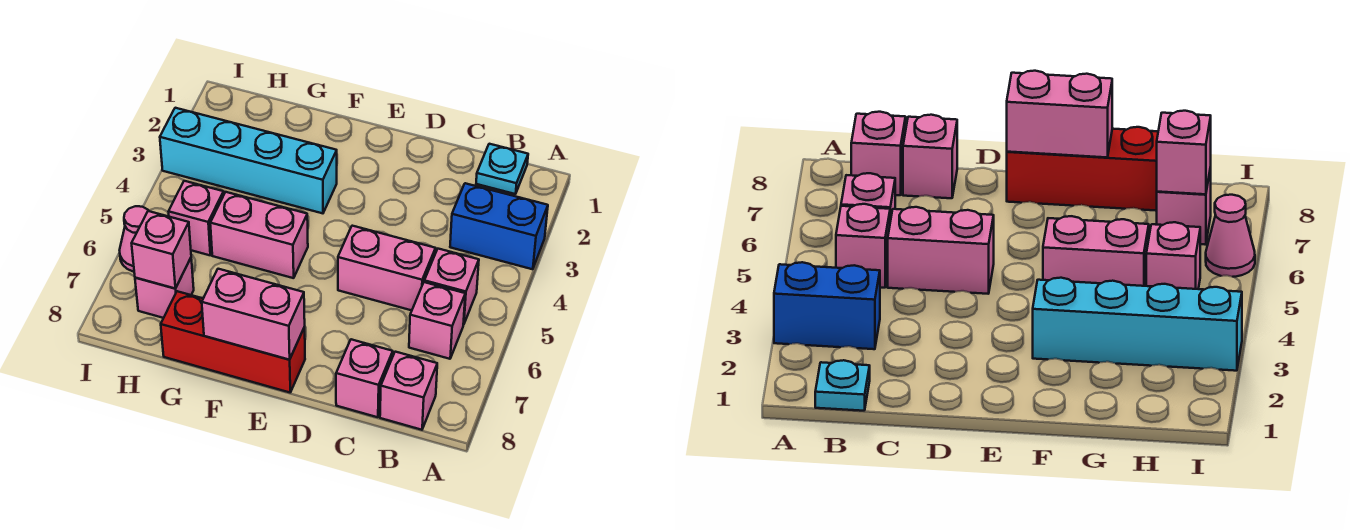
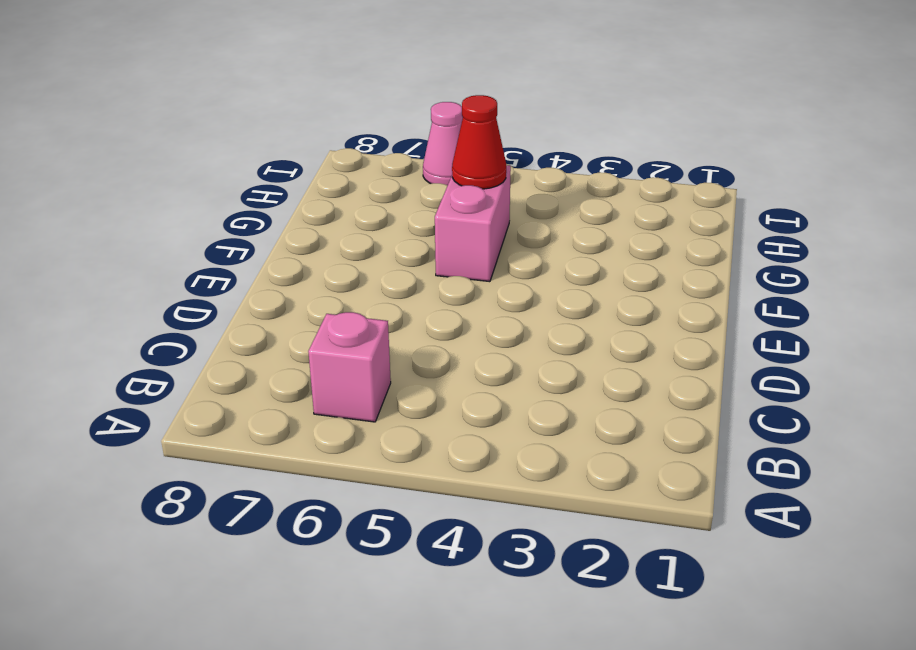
red 1x1 cone [452,95,506,189] -> none
none -> blue 1x2 brick [450,183,548,269]
none -> cyan 1x1 plate [476,144,528,194]
none -> pink 1x1 brick [424,249,479,325]

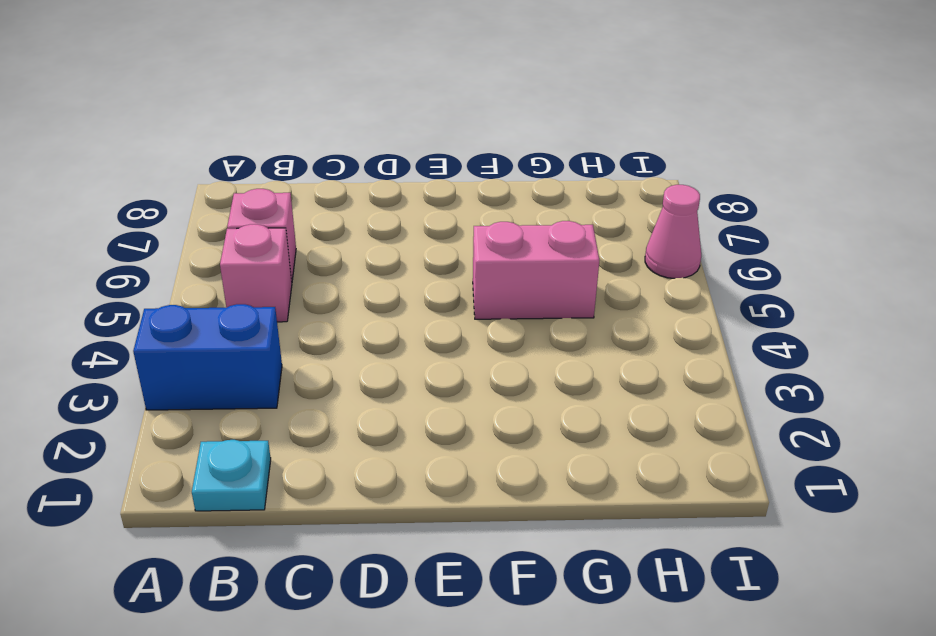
none -> pink 1x1 brick [380,352,437,430]
none -> pink 1x2 brick [338,226,436,310]
none -> pink 1x1 brick [336,339,393,417]

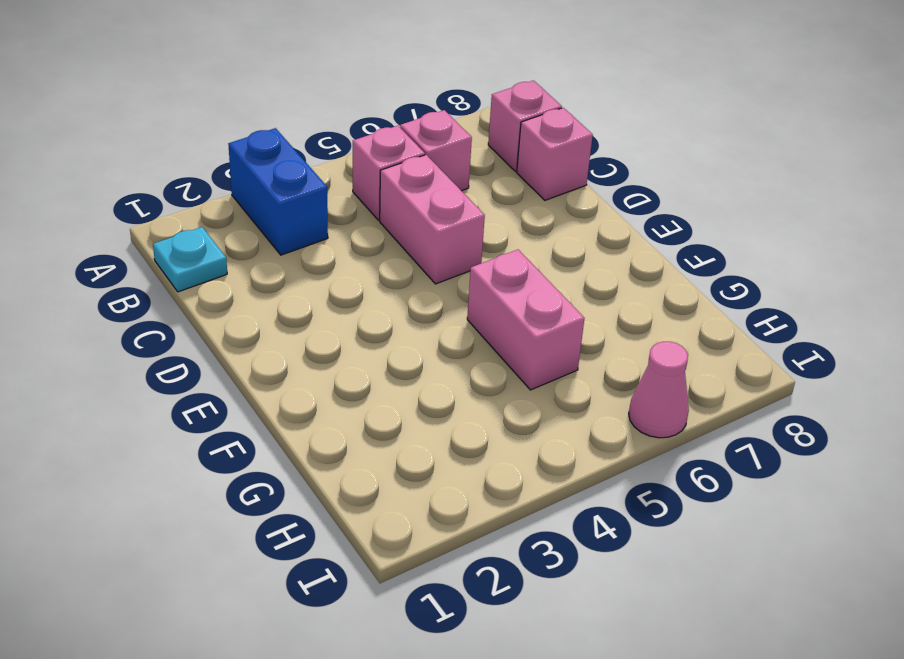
none -> red 1x3 brick [161,291,305,392]
none -> cyan 1x4 brick [160,108,337,213]
none -> pink 1x1 brick [169,181,224,255]

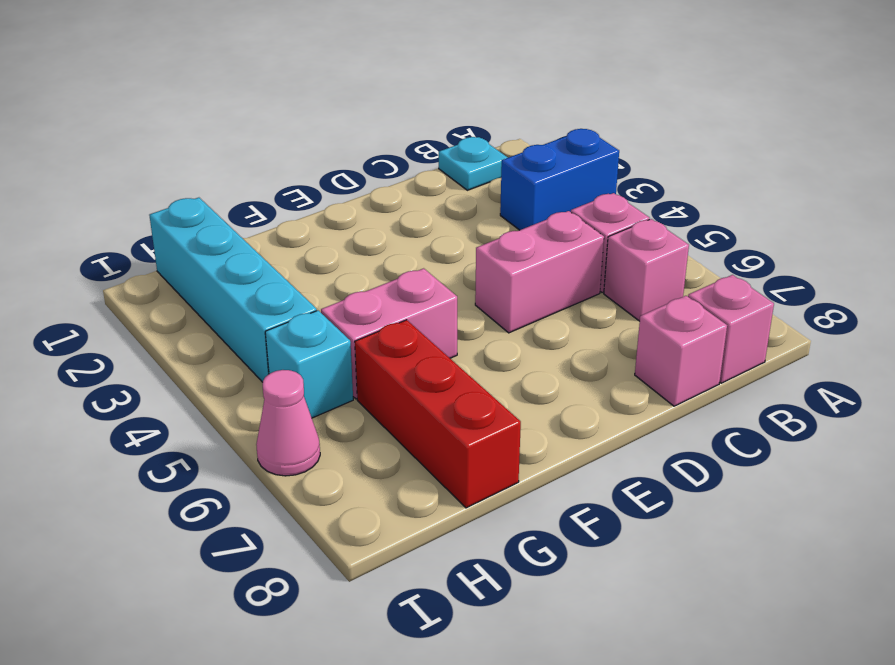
red 1x3 brick [355,320,521,508] -> red 1x3 brick turned to [161,291,305,392]
cyan 1x4 brick [149,198,317,382] -> cyan 1x4 brick turned to [160,108,337,213]
cyan 1x1 brick [265,310,353,418] -> pink 1x1 brick [169,181,224,255]
none -> pink 1x1 brick [135,258,194,318]
none -> pink 1x2 brick [202,269,305,360]
none -> pink 1x1 brick [132,211,191,289]

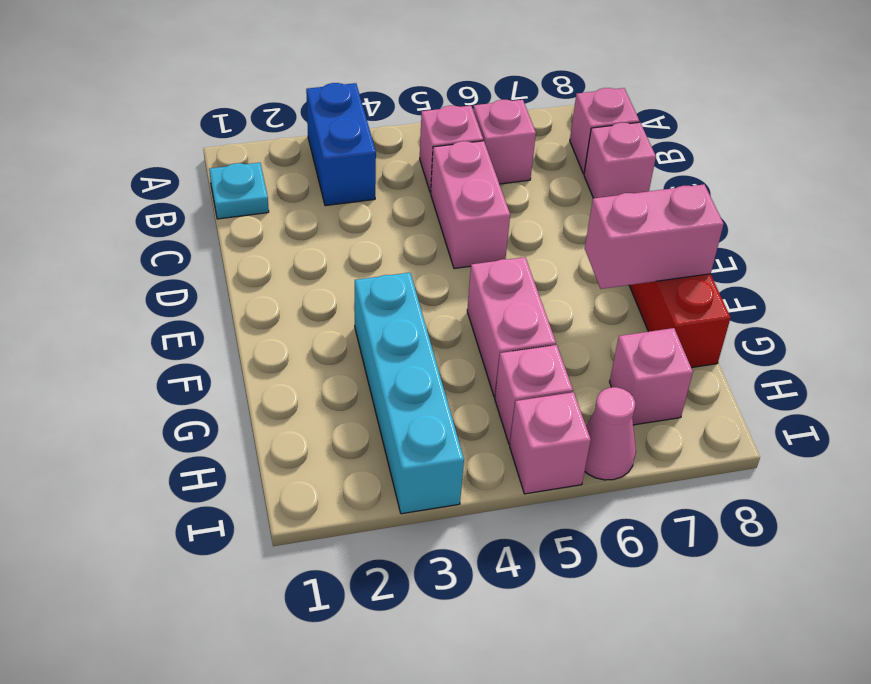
pink 1x2 brick [585,184,724,289] -> pink 1x2 brick turned to [202,269,305,360]
pink 1x1 brick [510,392,591,494] -> pink 1x1 brick moved to [132,211,191,289]

